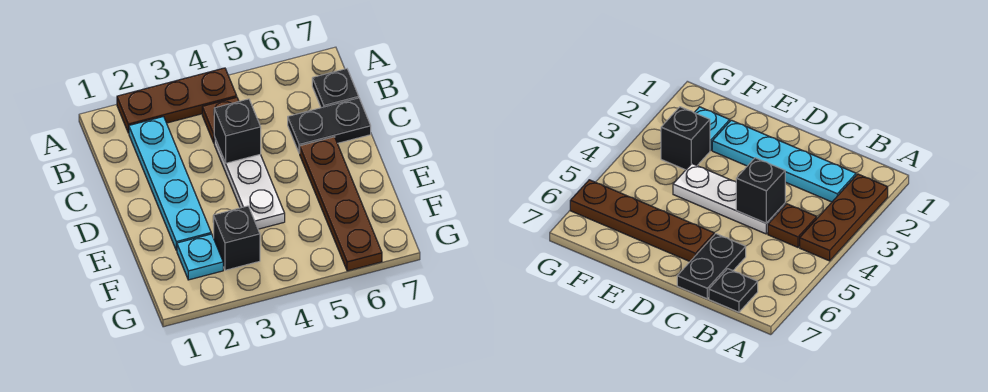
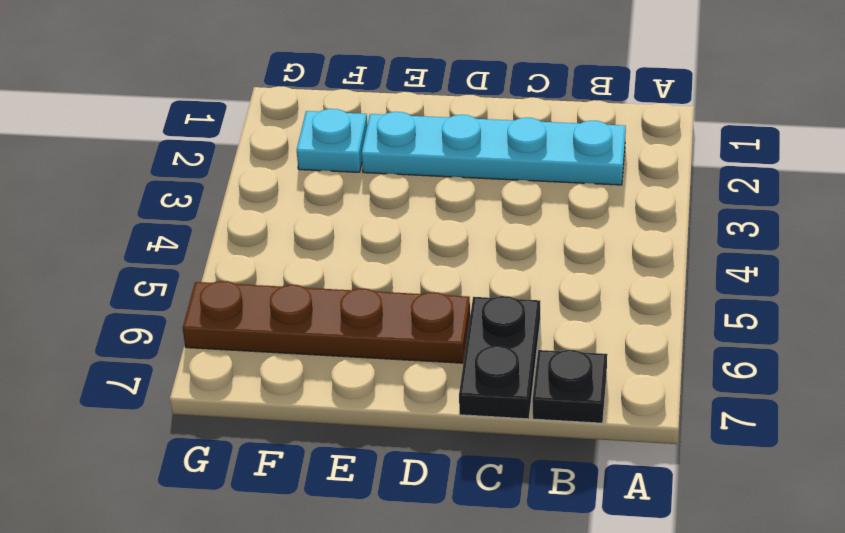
none -> brown 1x3 plate [117,68,237,133]
none -> brown 1x1 plate [202,97,239,143]

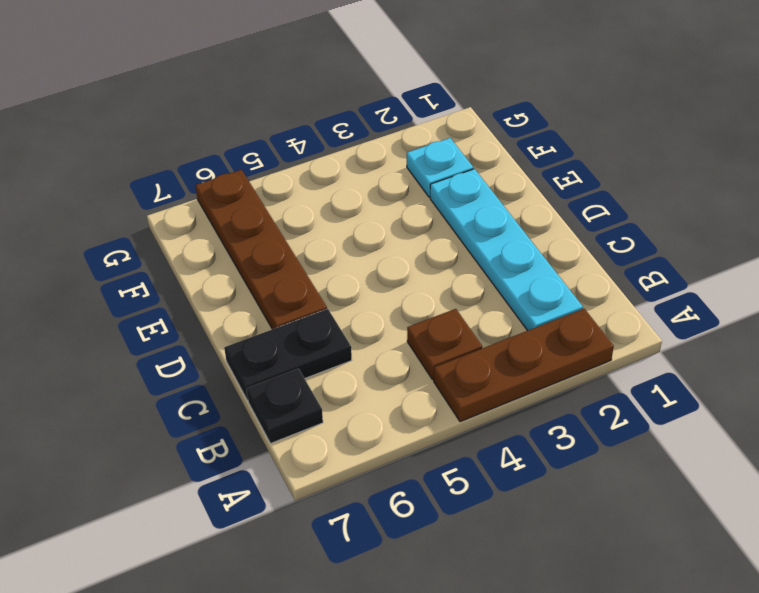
none -> white 1x3 plate [214,137,285,229]
none -> black 1x1 brick [213,206,260,270]

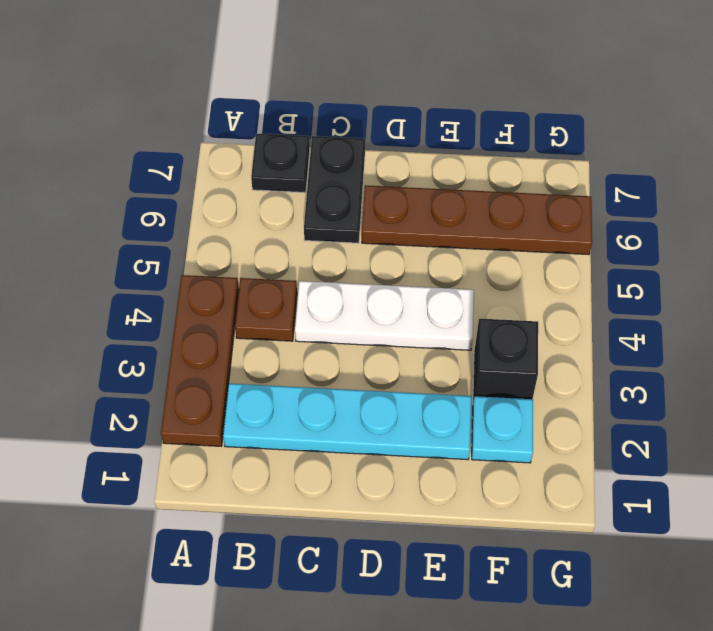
none -> black 1x1 brick [214,99,261,163]

